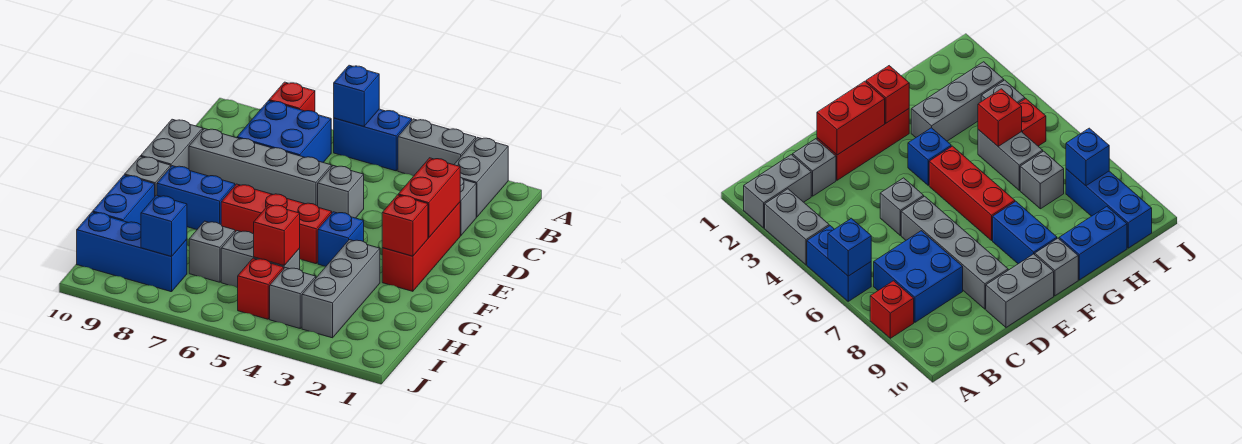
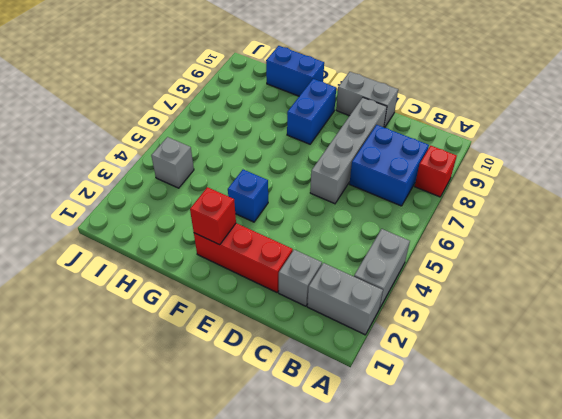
none -> blue 1x2 brick [334,109,412,171]
none -> grey 1x1 brick [318,166,364,218]
none -> red 1x3 brick [221,184,332,264]

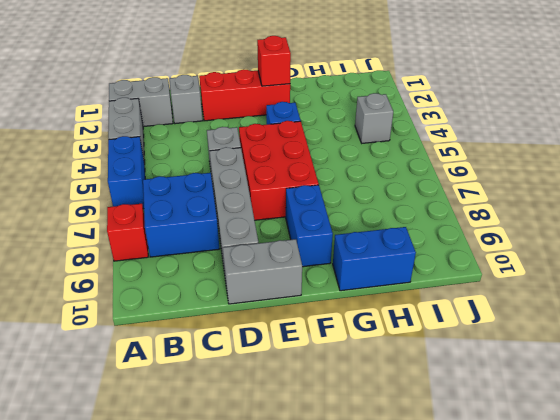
red 2x3 brick [239,121,319,220] -> red 1x3 brick [221,184,332,264]
none -> grey 1x1 brick [125,156,171,196]
none -> grey 1x3 brick [302,240,380,338]
none -> grey 1x2 brick [221,231,300,288]

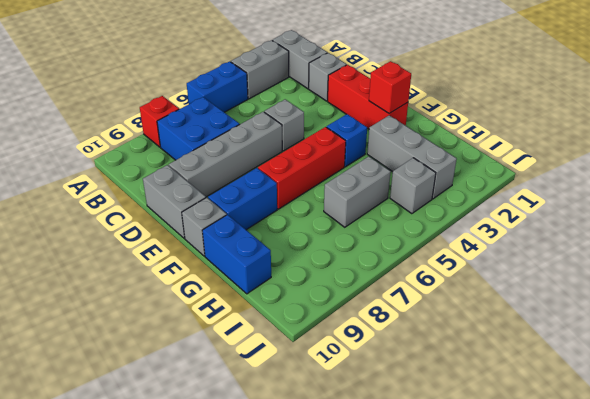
none -> grey 1x1 brick [189,221,235,282]
none -> red 1x1 brick [238,258,284,319]
none -> blue 1x3 brick [77,212,187,292]

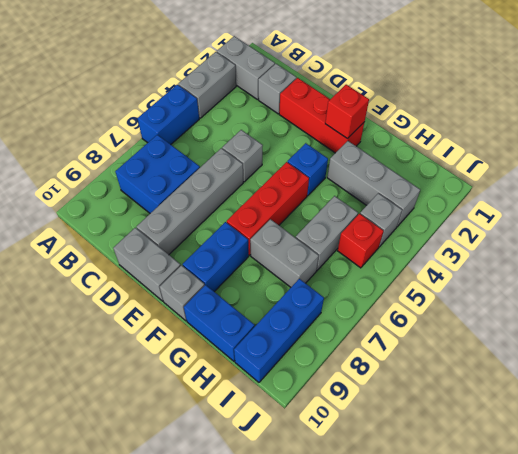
grey 1x2 brick [250,219,319,287] -> grey 1x1 brick [189,221,235,282]
none -> red 1x1 brick [269,82,315,112]
none -> blue 1x1 brick [334,65,379,126]
none -> red 1x2 brick [398,158,460,238]

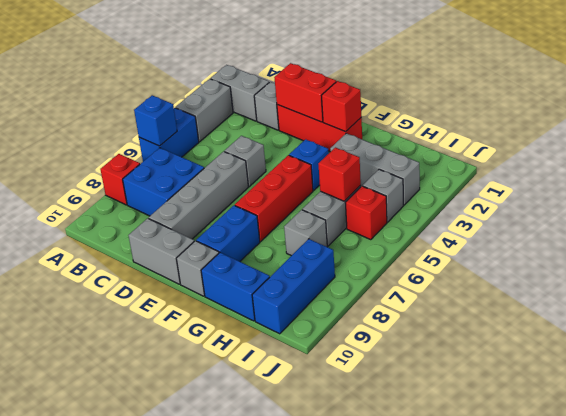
none -> blue 1x1 brick [141,195,187,257]

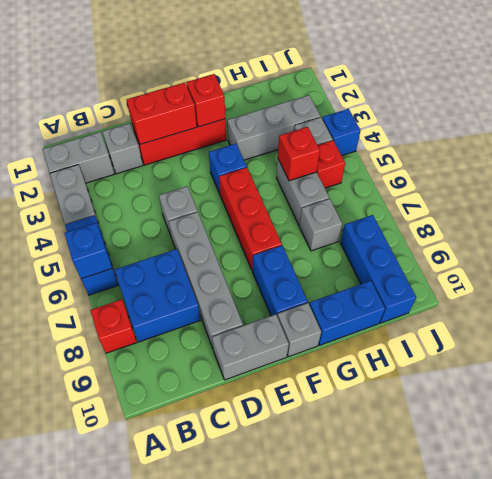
blue 1x1 brick [322,109,361,156] -> blue 1x1 brick moved to [141,195,187,257]

